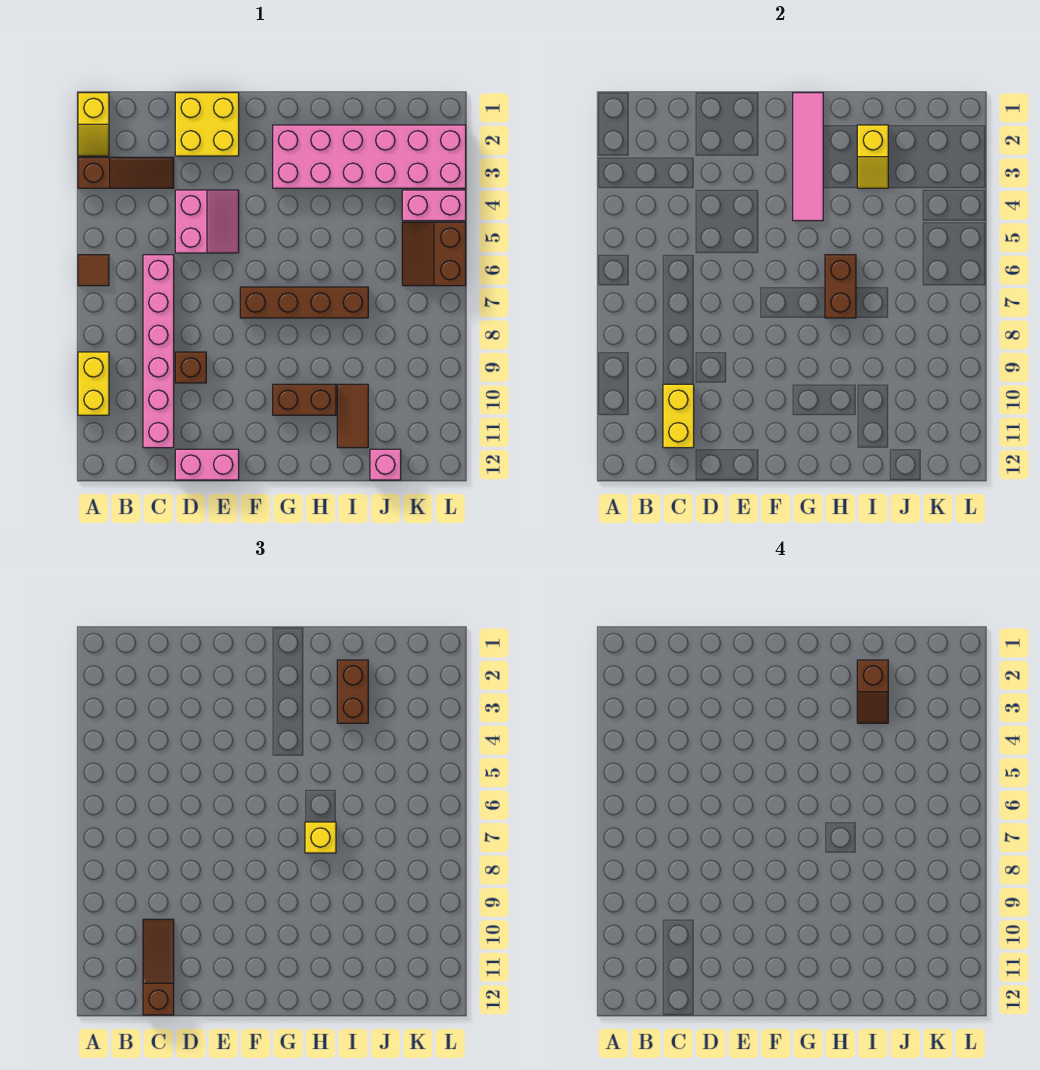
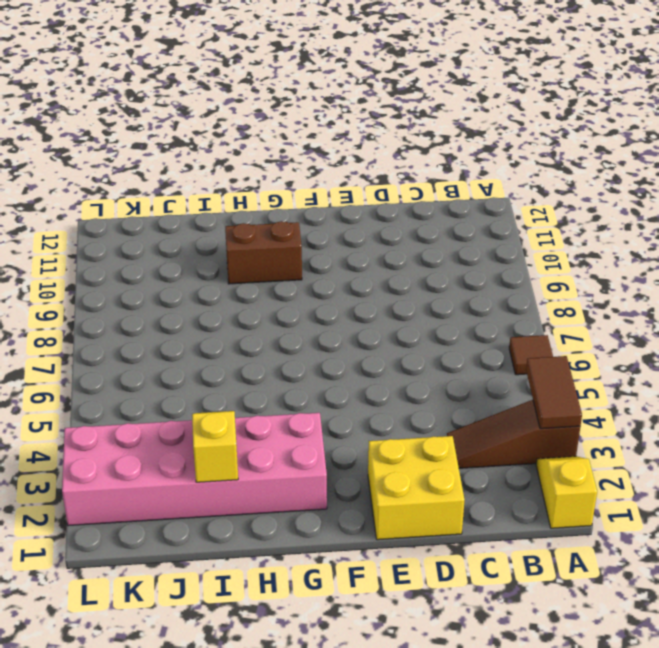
brown 1x2 tile [526,356,582,429] -> brown 1x2 tile moved to [337,384,368,448]
none -> yellow 1x2 brick [78,352,109,415]
none -> pink 1x6 brick [143,255,174,448]
none -> pink 2x2 slope [175,190,239,253]

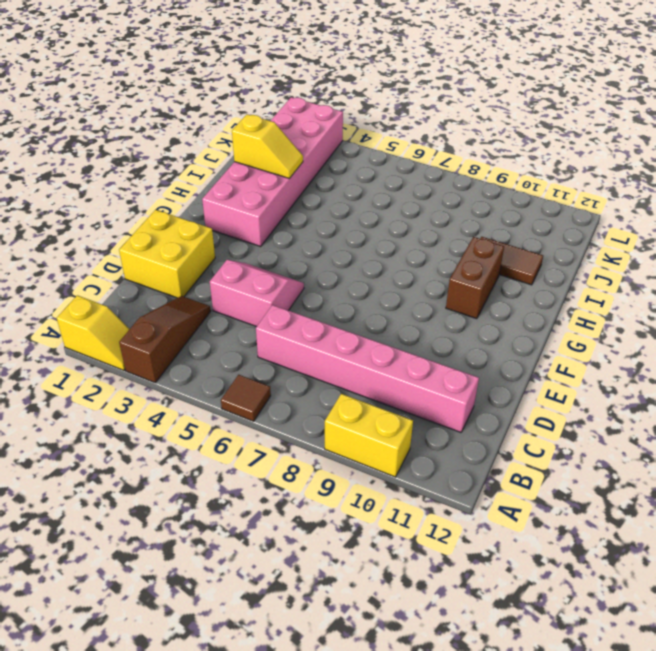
none -> brown 1x1 brick [175,352,206,383]
none -> pink 1x2 brick [175,449,239,480]
none -> brown 1x4 brick [240,287,368,318]

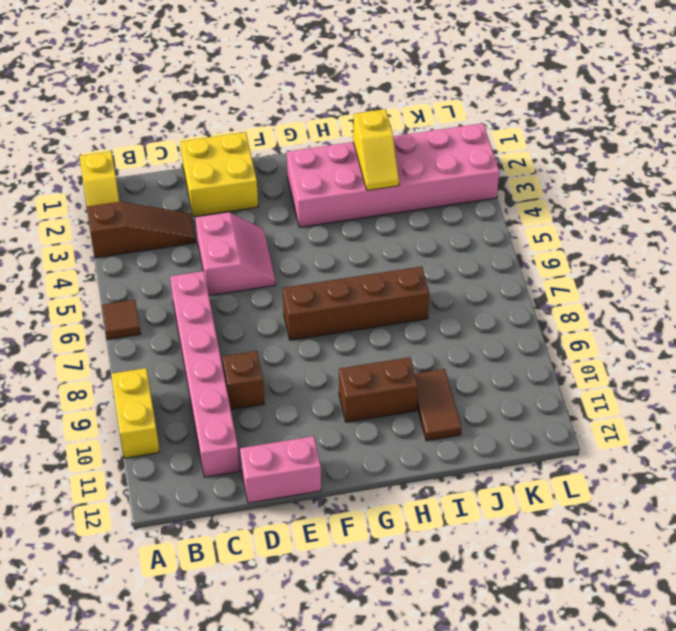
none -> pink 1x1 brick [370,449,401,480]
none -> pink 1x2 brick [402,190,466,221]
none -> brown 2x2 slope [402,222,466,286]

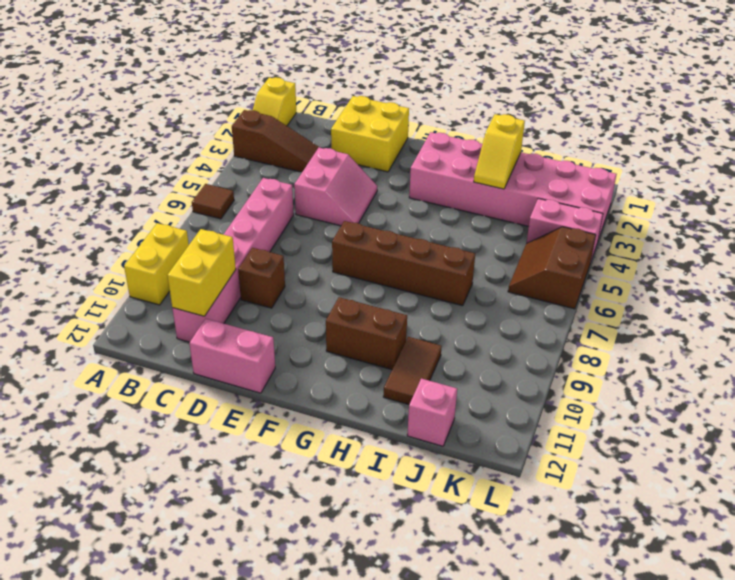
none -> pink 1x4 tile [793,93,823,221]
none -> brown 1x2 brick [825,255,856,318]
none -> brown 1x3 slope [143,919,174,1015]

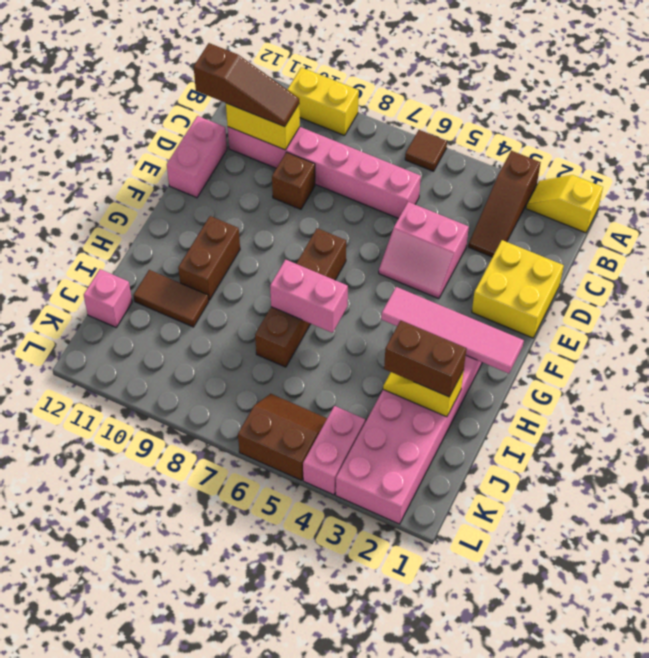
pink 1x2 brick [270,259,348,333] -> brown 1x2 brick [825,255,856,318]
none -> yellow 1x1 brick [305,822,336,853]
none -> brown 1x2 slope [857,660,888,723]

